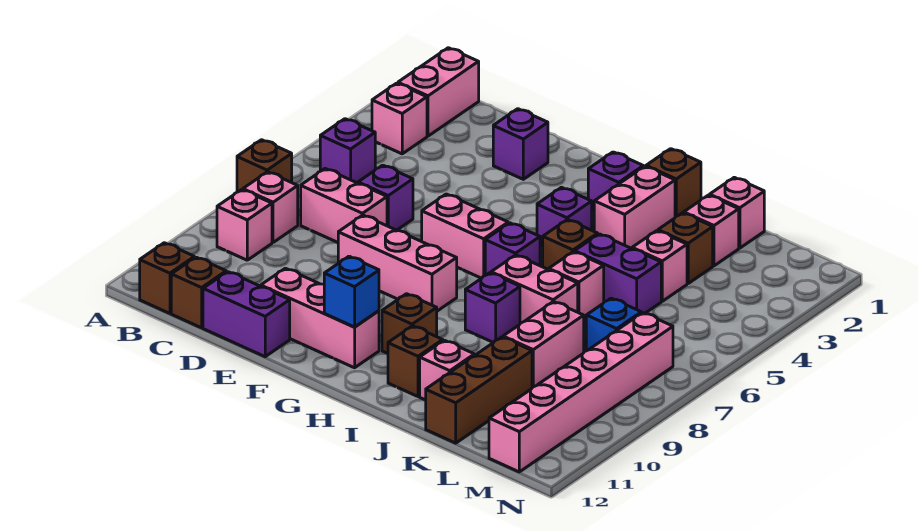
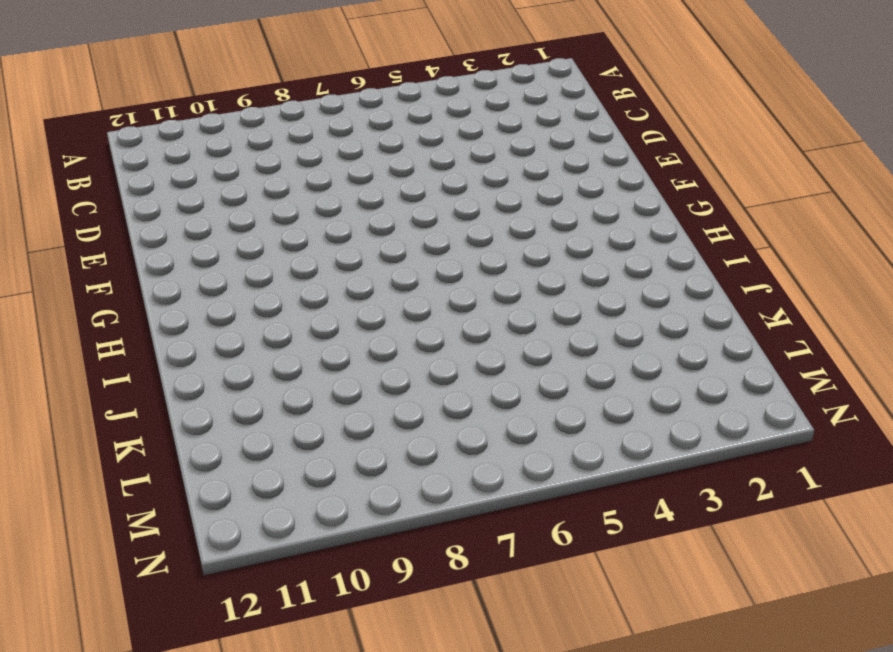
none -> brown 1x1 brick [237,140,292,192]
none -> pink 1x2 brick [398,48,479,136]
none -> pink 1x1 brick [372,83,427,154]
none -> purple 1x1 brick [320,119,375,183]

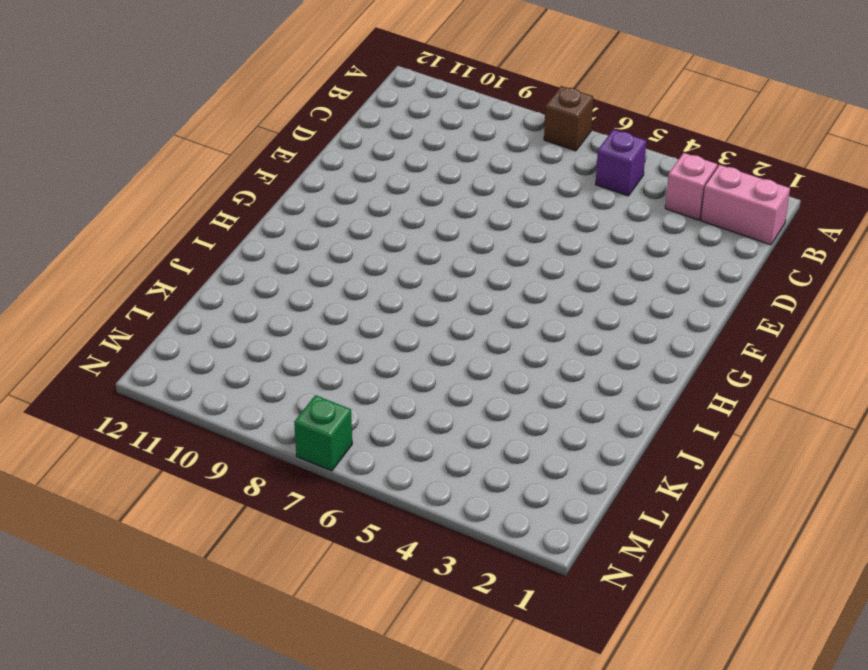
green 1x1 brick [294,395,352,471] -> none
none -> pink 1x1 brick [243,172,298,242]
none -> pink 1x1 brick [217,190,272,260]
none -> brown 1x1 brick [140,243,194,313]
none -> pink 1x2 brick [301,169,387,242]

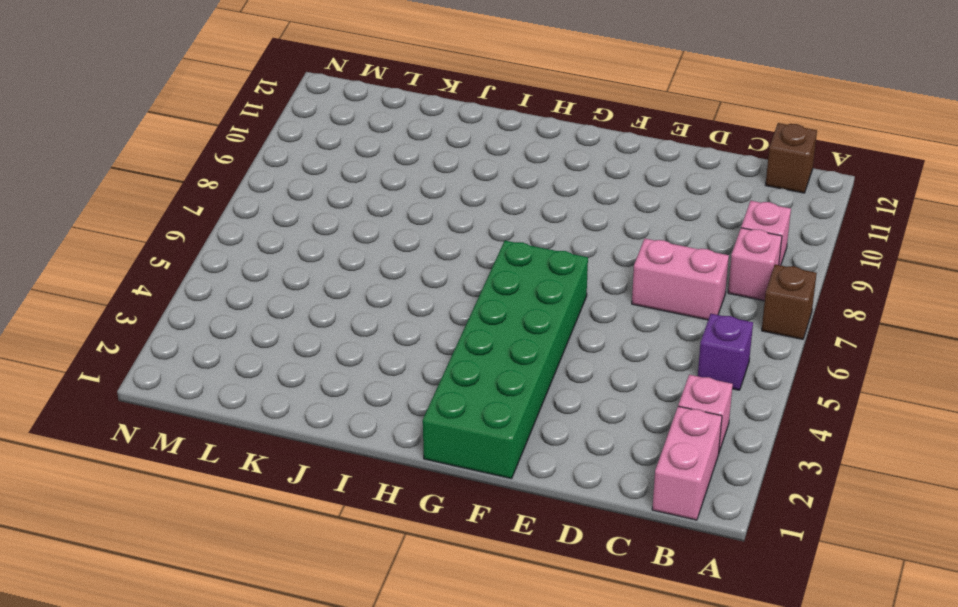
green 2x6 brick [423,241,588,479] -> pink 1x2 brick [422,194,508,278]
none -> brown 1x1 brick [171,257,226,328]
none -> purple 1x1 brick [358,165,413,230]
none -> purple 1x2 brick [203,272,290,357]
none -> purple 1x1 brick [493,109,548,179]

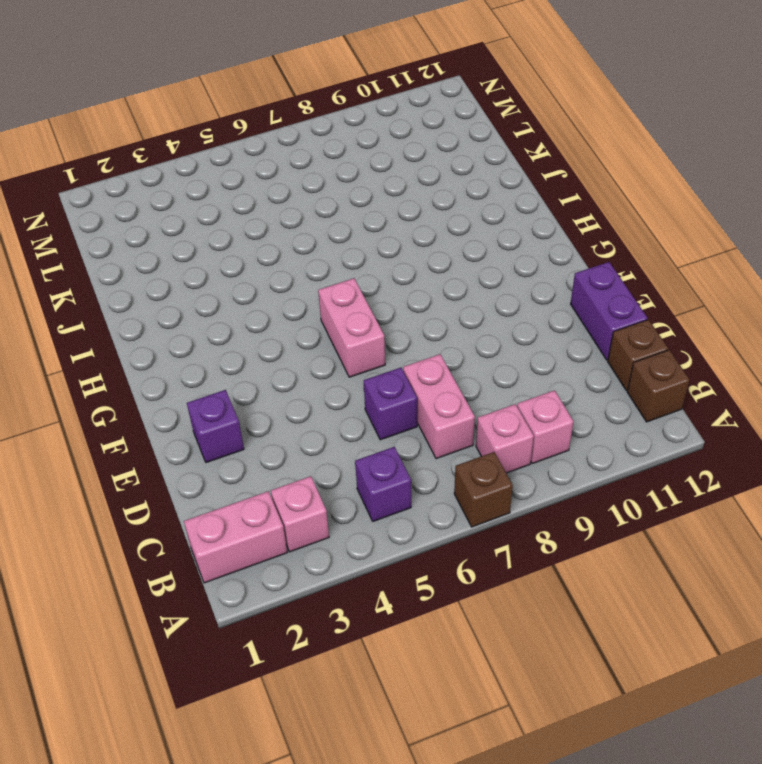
none -> pink 1x3 brick [338,215,457,311]
none -> pink 1x3 brick [261,268,379,368]
none -> purple 1x1 brick [588,152,643,211]
none -> purple 1x1 brick [537,187,592,247]

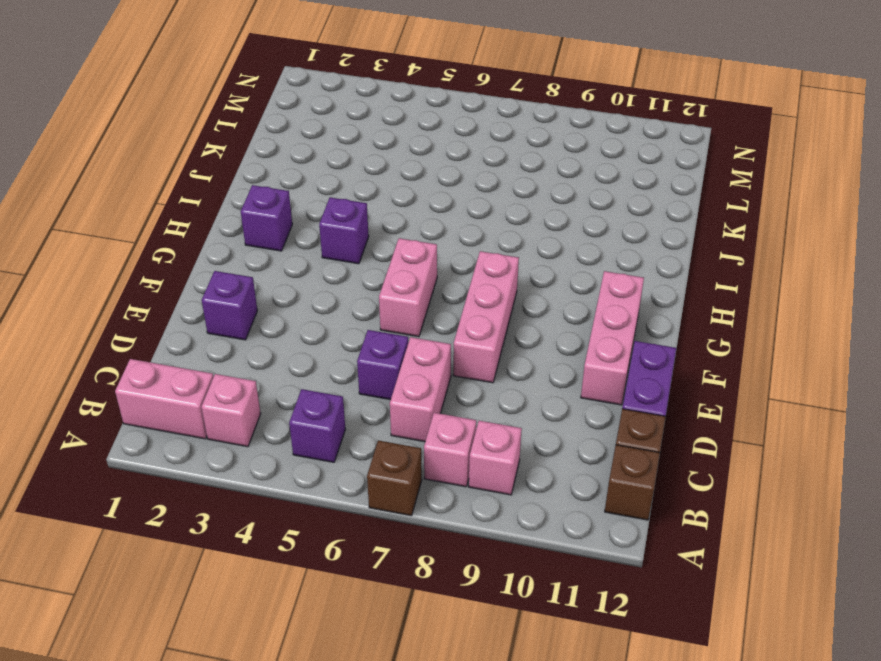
none -> purple 1x1 brick [485,223,540,275]
none -> brown 1x1 brick [382,294,437,353]
none -> brown 1x1 brick [646,149,701,217]
none -> pink 1x2 brick [594,166,675,249]

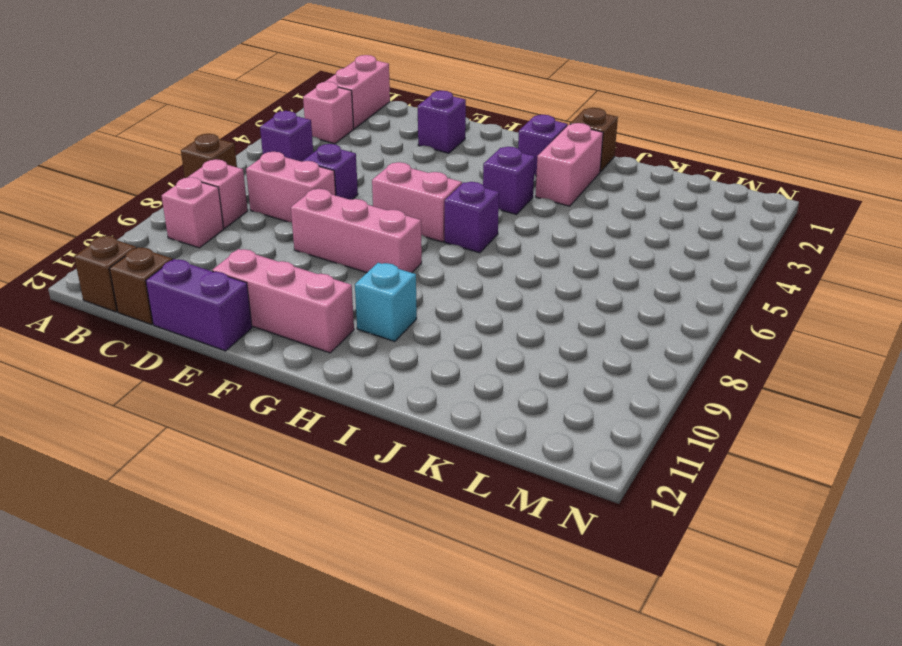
cyan 1x1 brick [355,263,417,342] -> brown 1x1 brick [382,294,437,353]
none -> brown 1x1 brick [543,220,598,270]
none -> pink 1x2 brick [491,255,578,323]
none -> purple 1x1 brick [465,273,520,343]
none -> brown 1x1 brick [388,326,443,397]

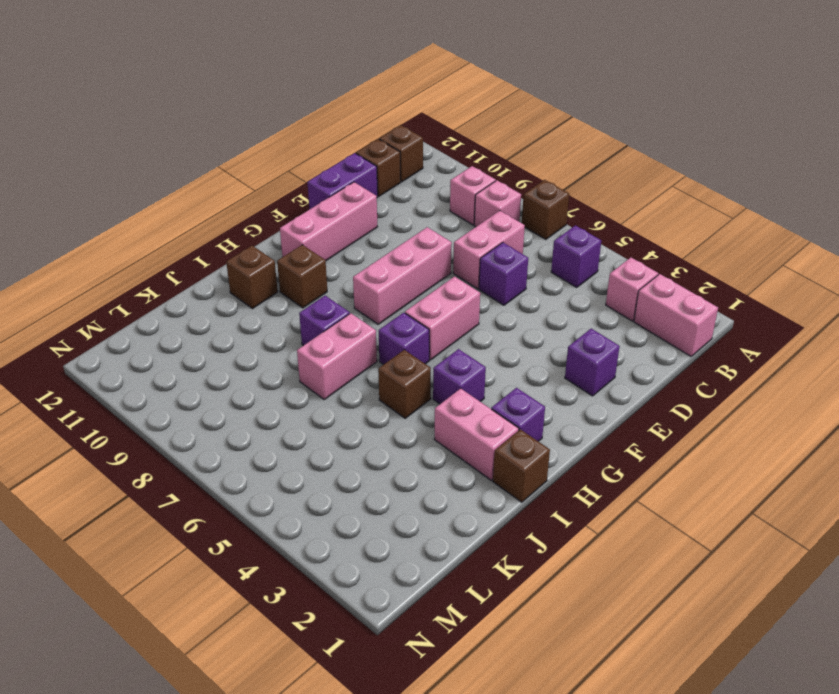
none -> purple 1x2 brick [575,234,661,313]
none -> pink 1x1 brick [549,252,604,319]
none -> pink 1x1 brick [420,340,474,400]
none -> pink 1x1 brick [710,177,764,248]

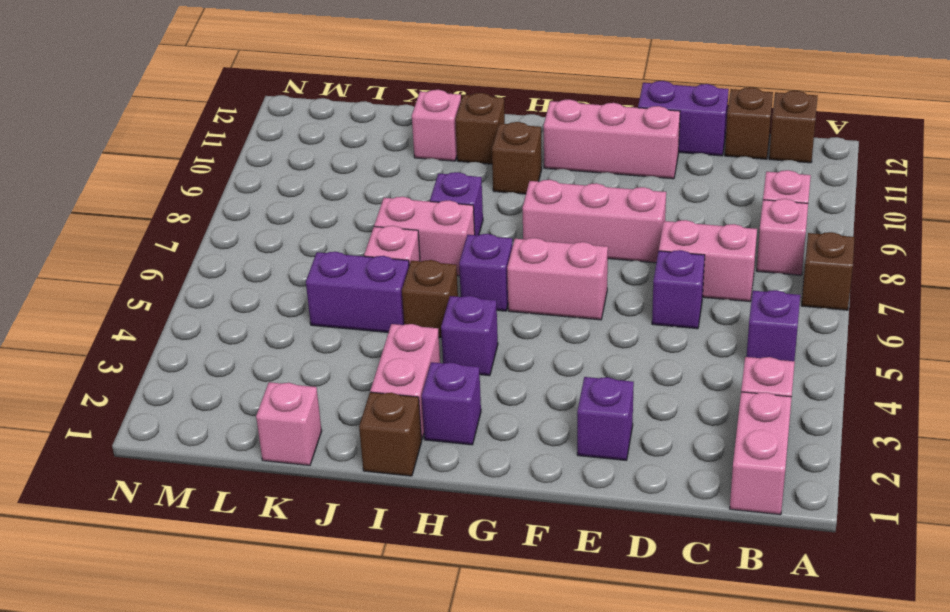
none -> pink 1x1 brick [684,195,739,266]
none -> brown 1x1 brick [658,213,713,283]
none -> pink 1x1 brick [632,231,687,301]
none -> pink 1x2 brick [503,301,584,388]

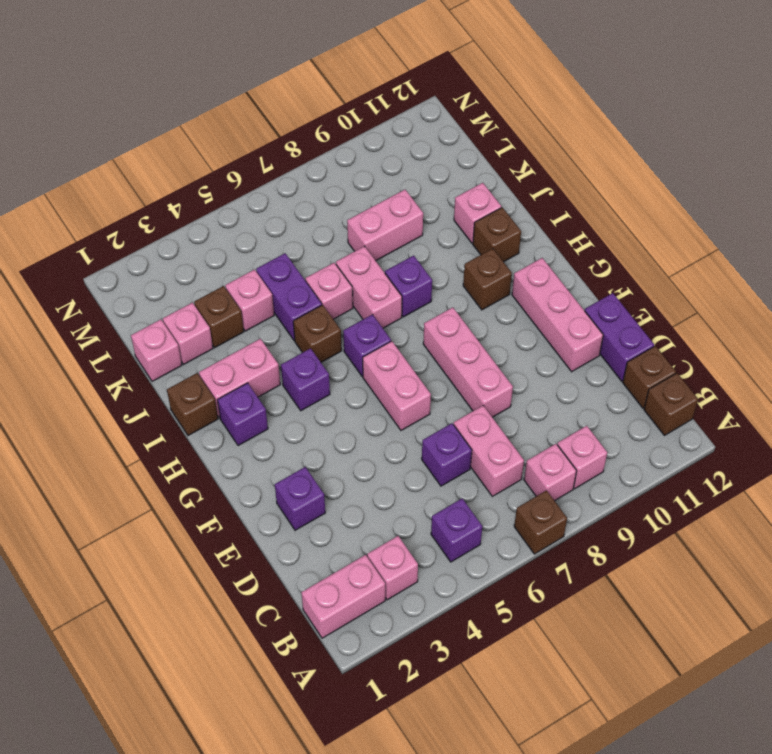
none -> brown 1x3 brick [426,337,532,443]
none -> blue 1x1 brick [586,298,641,351]
none -> pink 1x6 brick [489,313,673,472]
none -> blue 1x1 brick [324,256,379,327]

